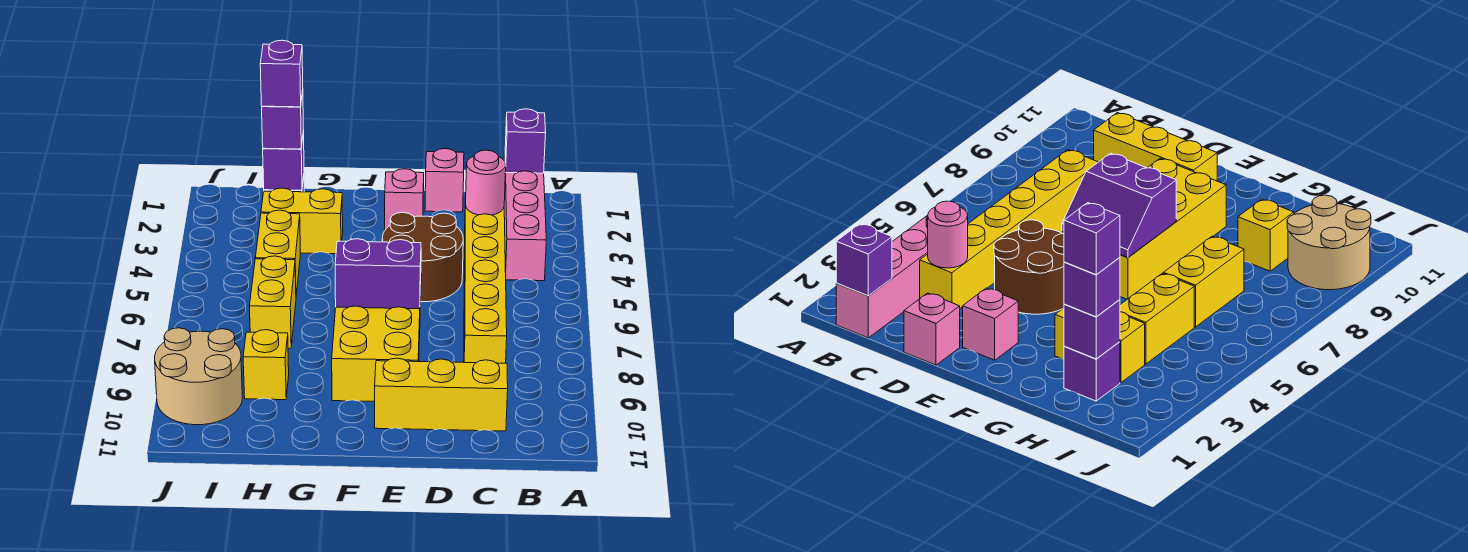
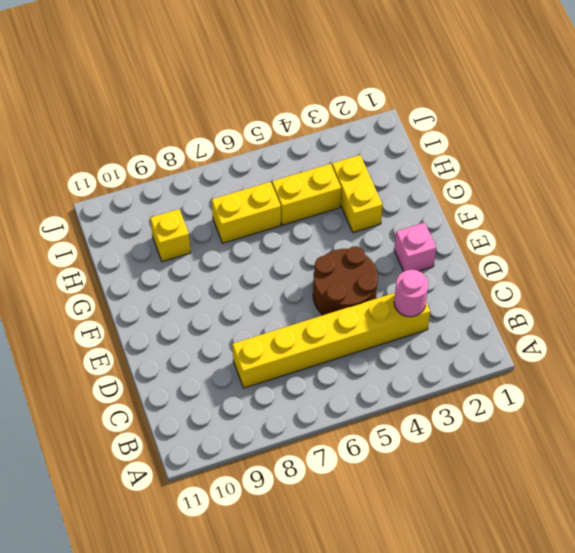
none -> pink 1x4 brick [504,171,546,281]
none -> yellow 1x3 brick [375,358,508,431]
none -> pink 1x1 brick [425,149,464,212]

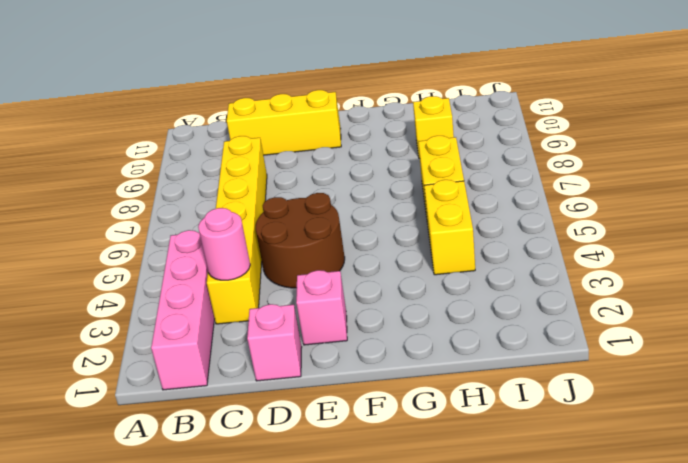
none -> yellow 2x4 brick [332,284,421,402]
none -> yellow 1x2 brick [261,188,343,254]
none -> purple 1x1 brick [1064,342,1120,401]

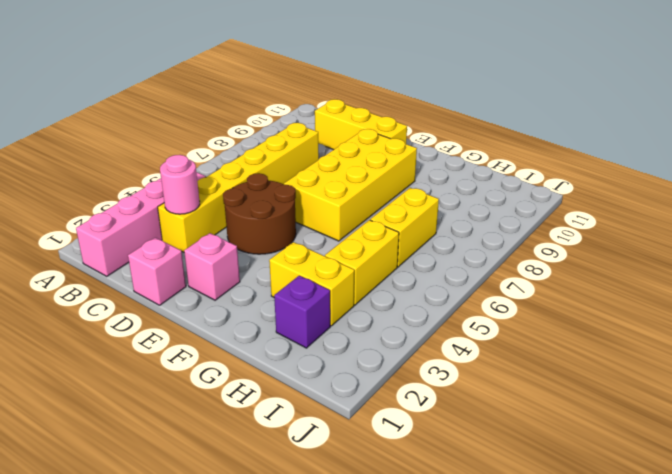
none -> yellow 1x1 brick [243,330,289,400]
none -> tan 2x2 round brick [155,328,242,425]
none -> purple 1x1 brick [505,109,546,173]

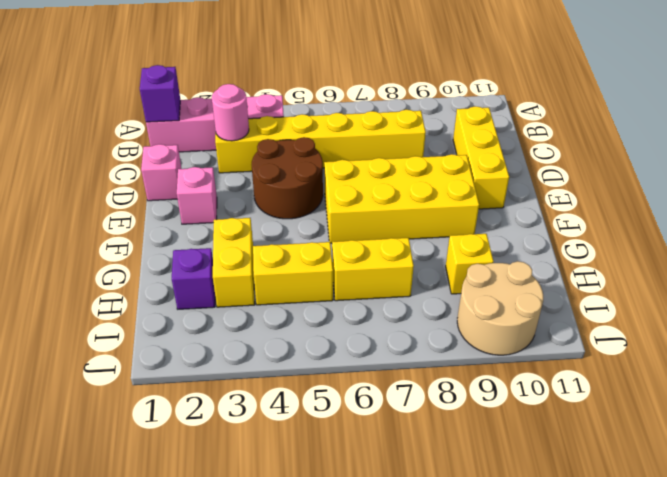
none -> purple 2x2 slope [335,239,421,309]
none -> purple 1x1 brick [263,130,304,190]
none -> purple 1x1 brick [262,90,303,149]

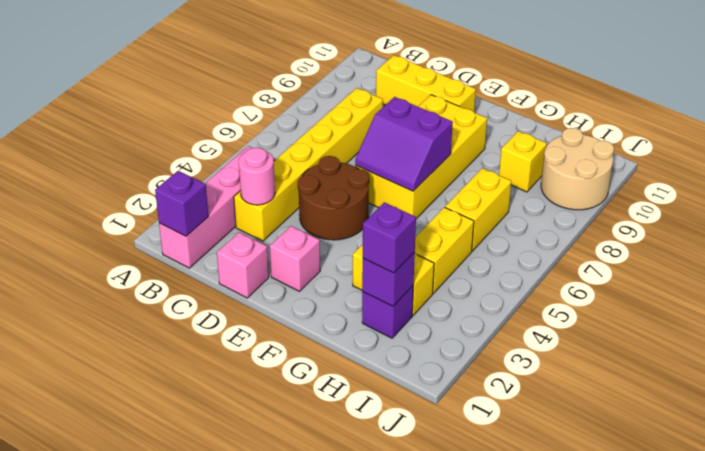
none -> purple 1x1 brick [260,40,303,107]

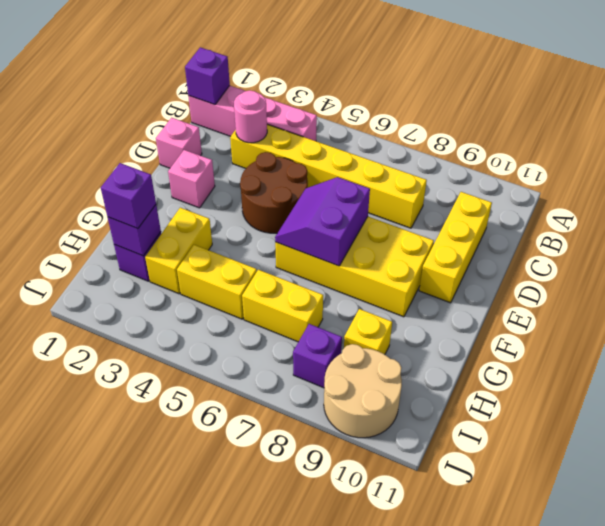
purple 1x1 brick [293,324,342,388] -> purple 1x1 brick moved to [260,40,303,107]

